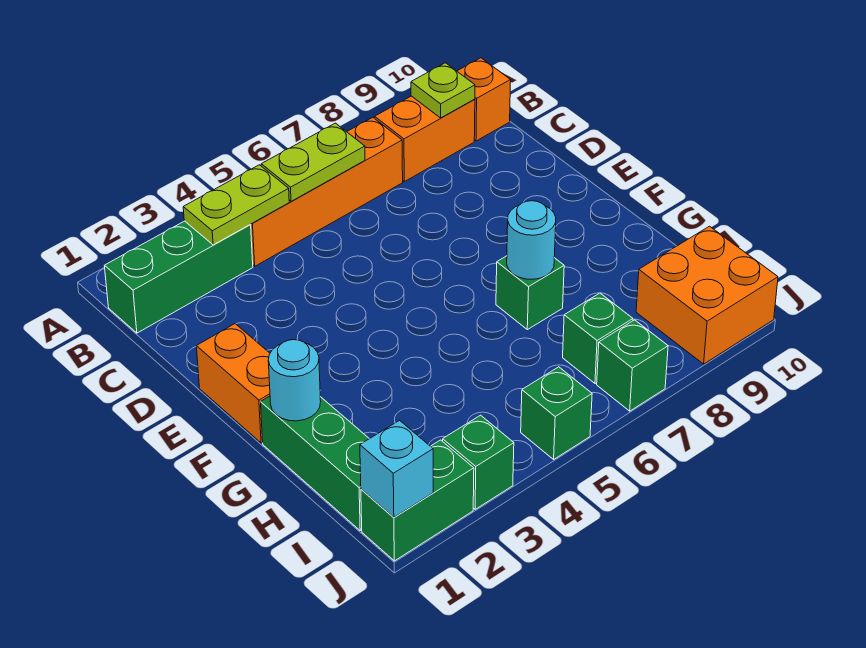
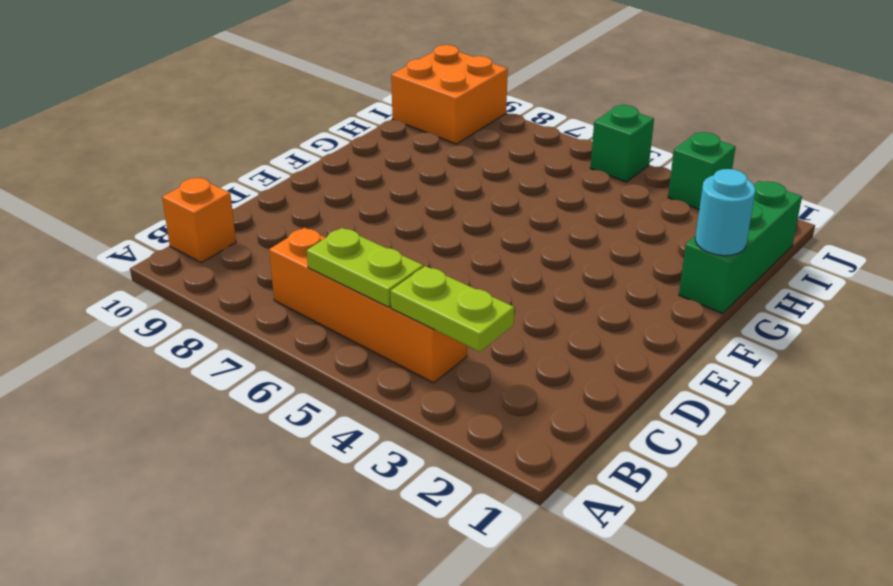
none -> green 1x3 brick [105,221,253,333]
none -> orange 1x2 brick [375,96,475,182]
none -> orange 1x2 brick [196,324,270,443]

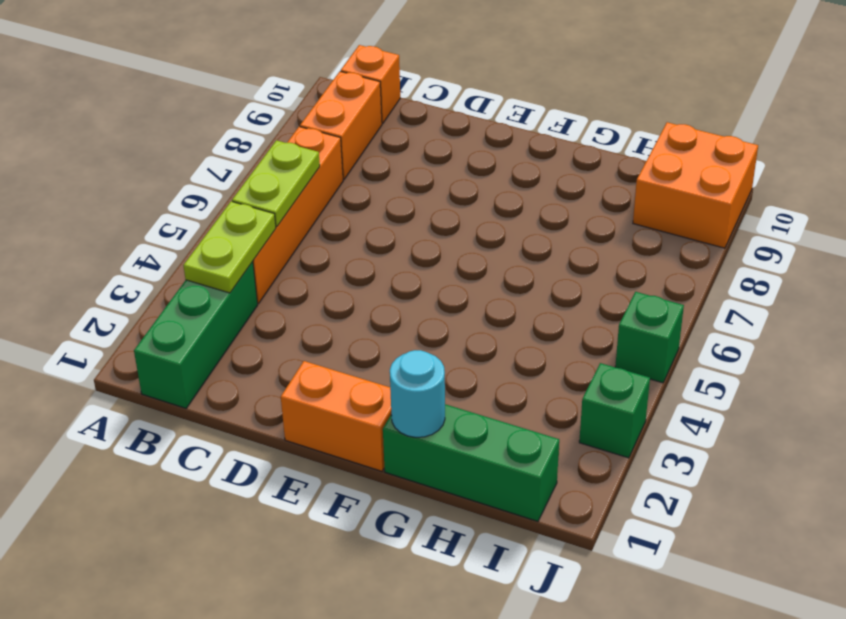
none -> green 1x1 brick [496,256,564,330]
none -> green 1x1 brick [563,293,633,383]
none -> green 1x2 brick [361,440,474,561]

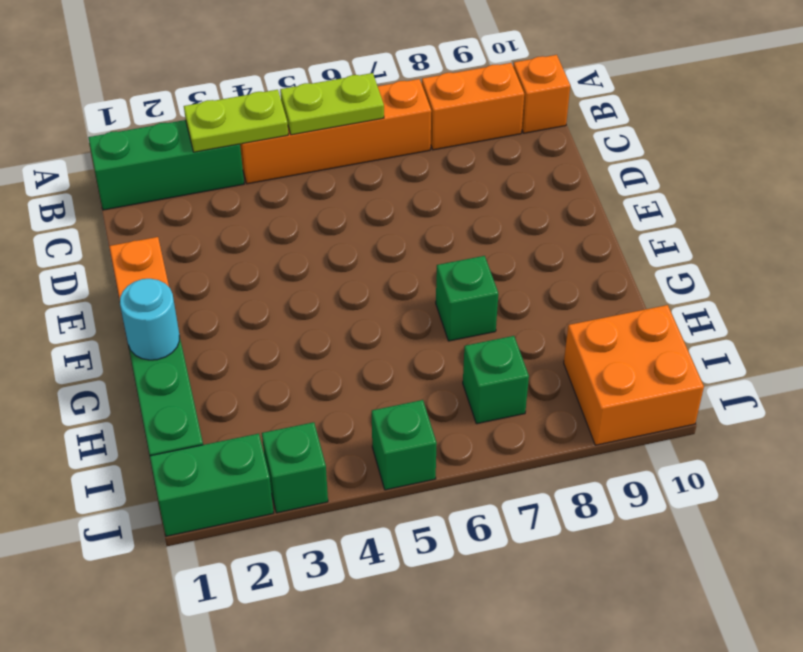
none -> green 1x1 brick [597,320,668,411]
none -> lime 1x1 plate [411,63,475,118]
none -> cyan 1x1 round brick [507,201,556,279]

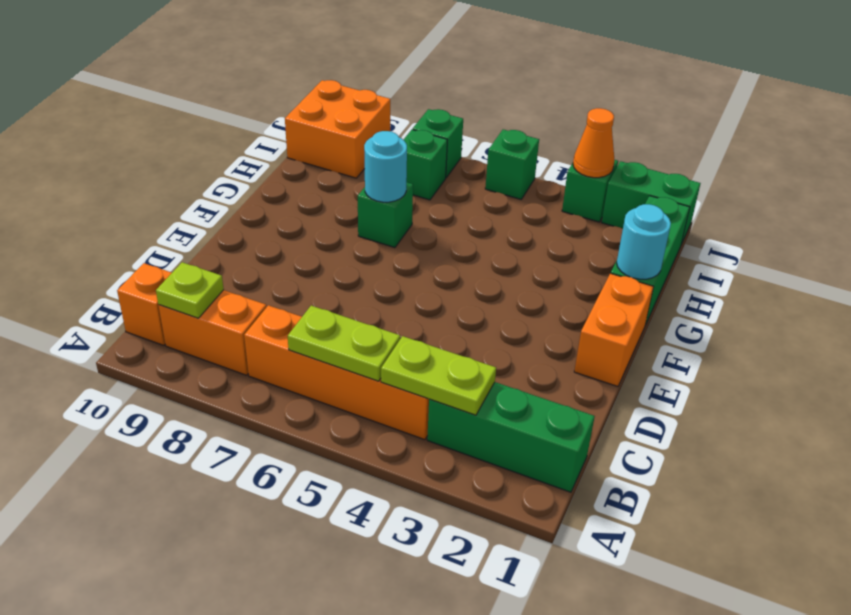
orange 1x1 cone [573,108,615,178] -> none
none -> cyan 1x1 brick [360,420,433,517]

